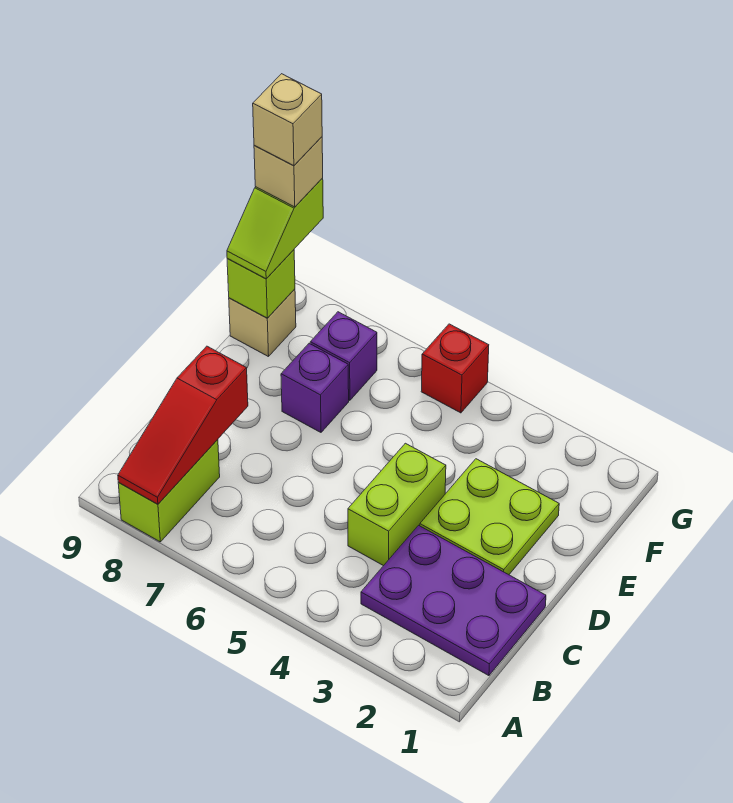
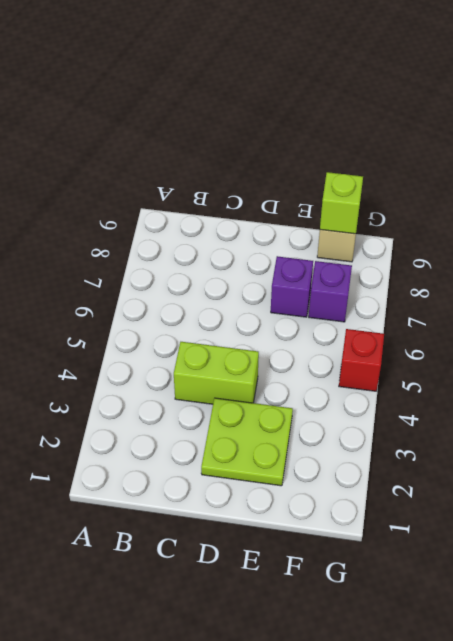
none -> lime 1x2 brick [118,440,220,542]
none -> purple 2x3 plate [361,525,546,676]
none -> red 1x3 slope [118,346,248,504]

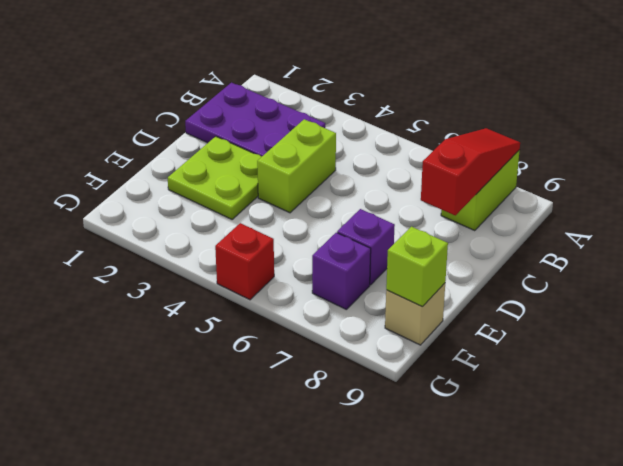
none -> lime 1x2 slope [227,178,323,279]
none -> tan 1x1 brick [254,137,323,207]
none -> tan 1x1 brick [253,74,322,166]

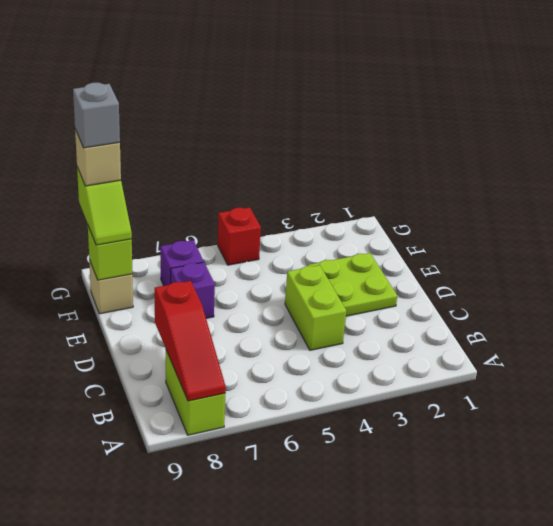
grey 1x1 brick [73,83,120,148] -> tan 1x1 brick [253,74,322,166]
none -> purple 2x3 plate [361,525,546,676]

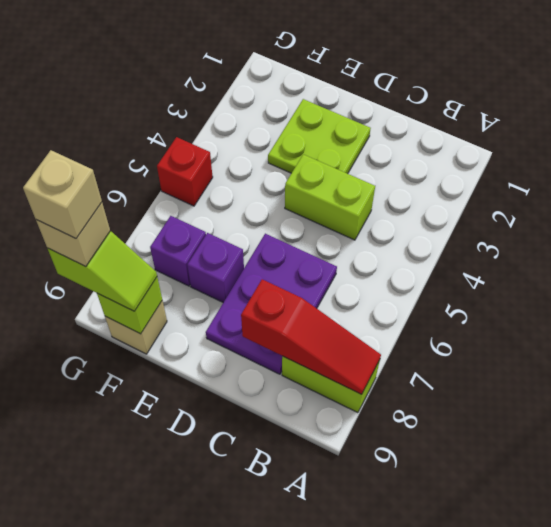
purple 2x3 plate [206,234,337,374] -> purple 2x3 plate moved to [361,525,546,676]

